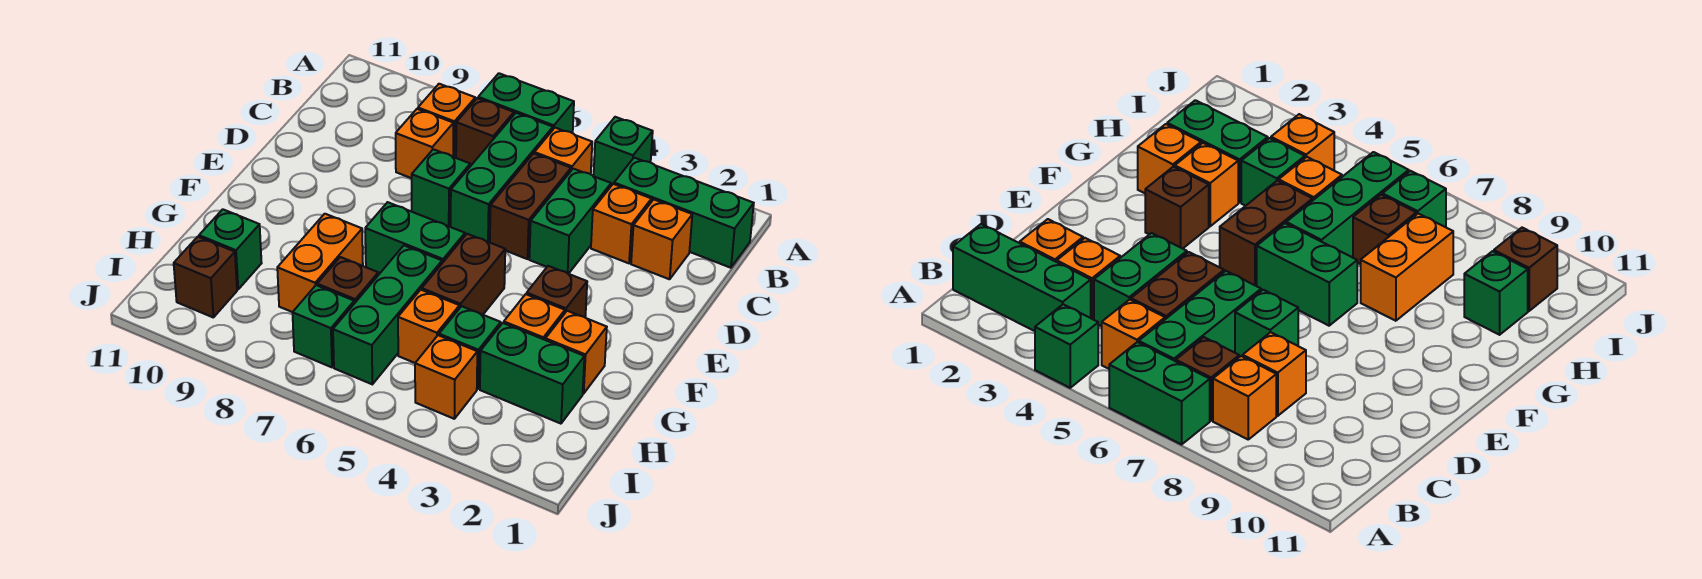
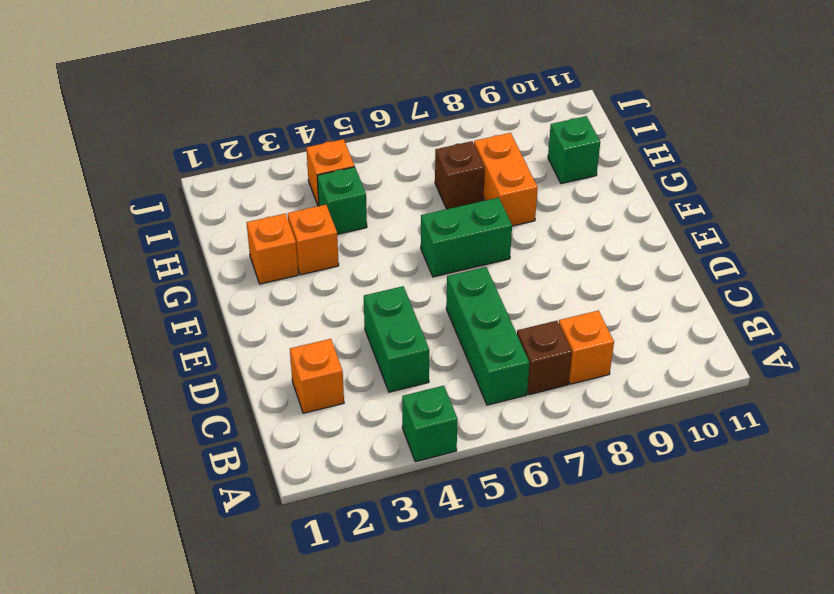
none -> green 1x2 brick [478,73,574,133]
none -> green 1x3 brick [614,158,754,268]
none -> orange 1x1 brick [534,128,592,174]

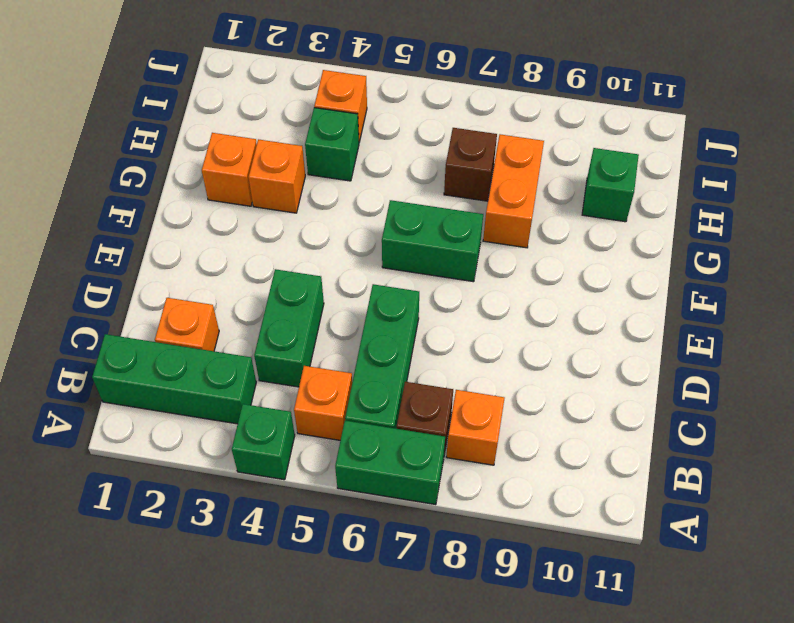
none -> orange 1x1 brick [591,184,652,263]
none -> brown 1x2 brick [490,153,571,259]
none -> orange 1x1 brick [396,109,453,178]

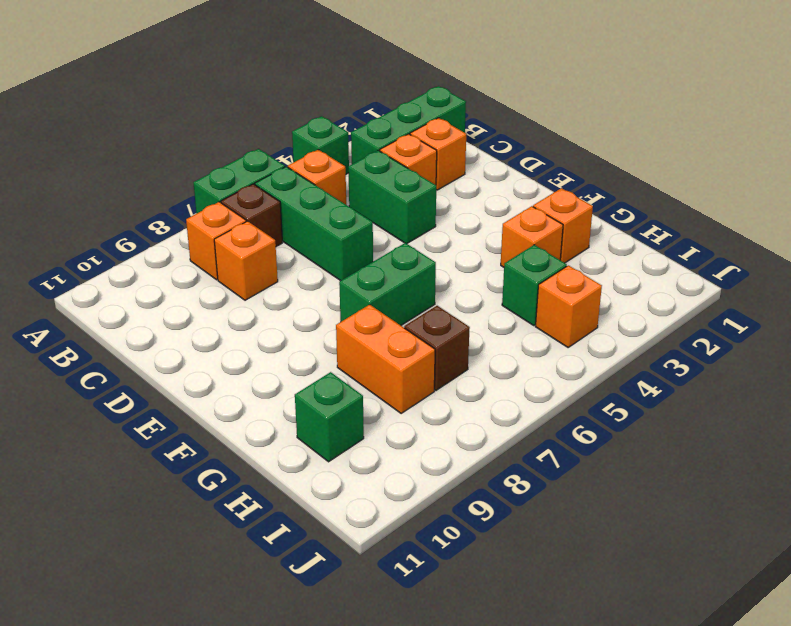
none -> brown 1x2 brick [490,153,571,259]
none -> green 1x1 brick [412,149,470,227]
none -> brown 1x1 brick [527,266,587,317]

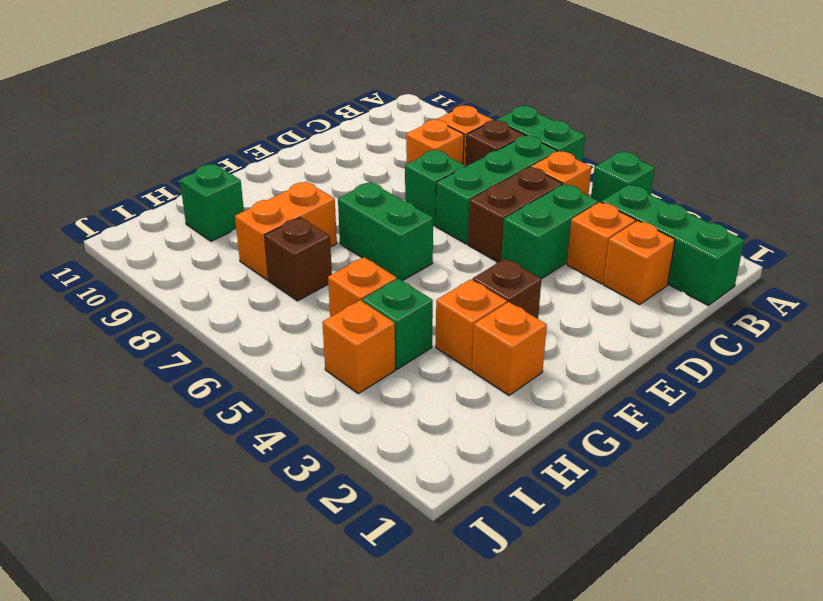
none -> brown 1x2 brick [422,234,505,315]
none -> green 1x3 brick [333,245,442,384]
none -> green 1x2 brick [480,323,584,424]

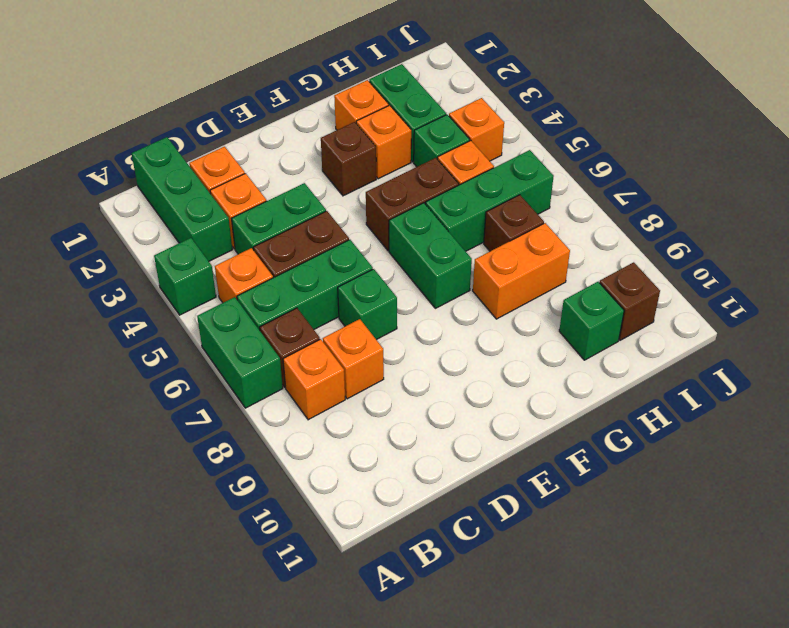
none -> green 1x1 brick [292,285,354,367]

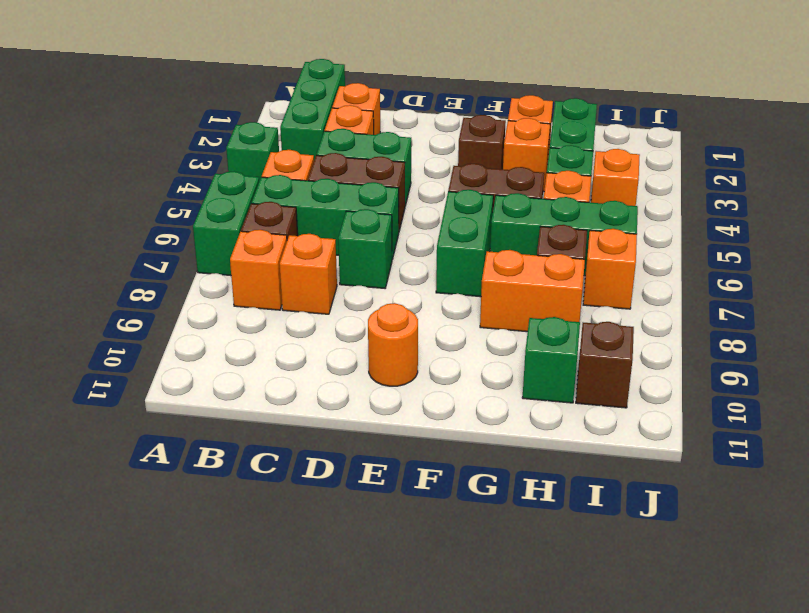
orange 1x1 round brick [368,303,418,386] -> none
orange 1x1 brick [583,229,637,309] -> green 1x1 brick [292,285,354,367]

